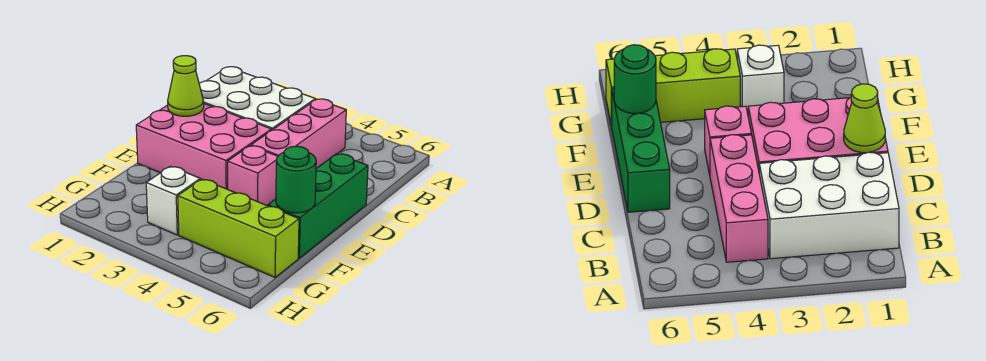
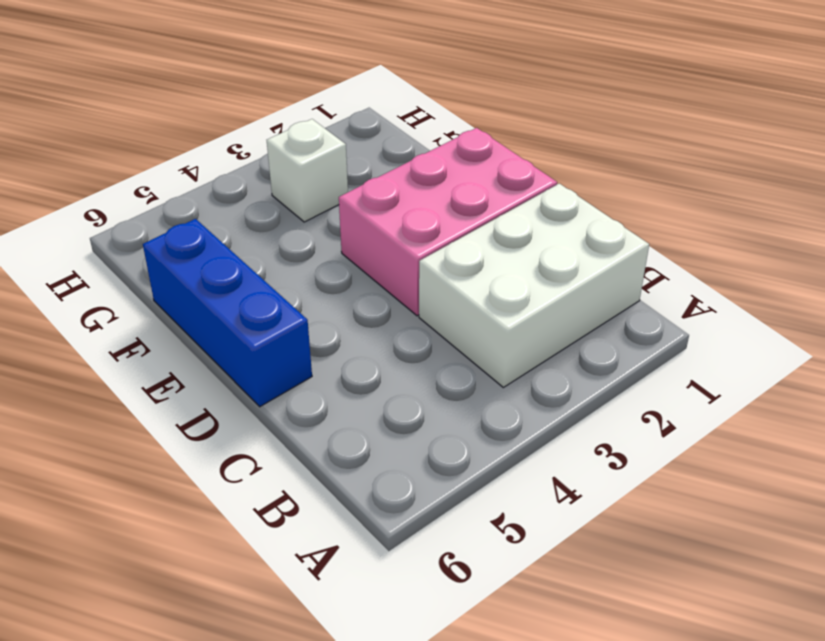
blue 1x3 brick [143,219,312,407] -> green 1x3 brick [268,154,368,258]
none -> pink 1x3 brick [251,99,346,169]
none -> pink 1x1 brick [228,146,278,206]

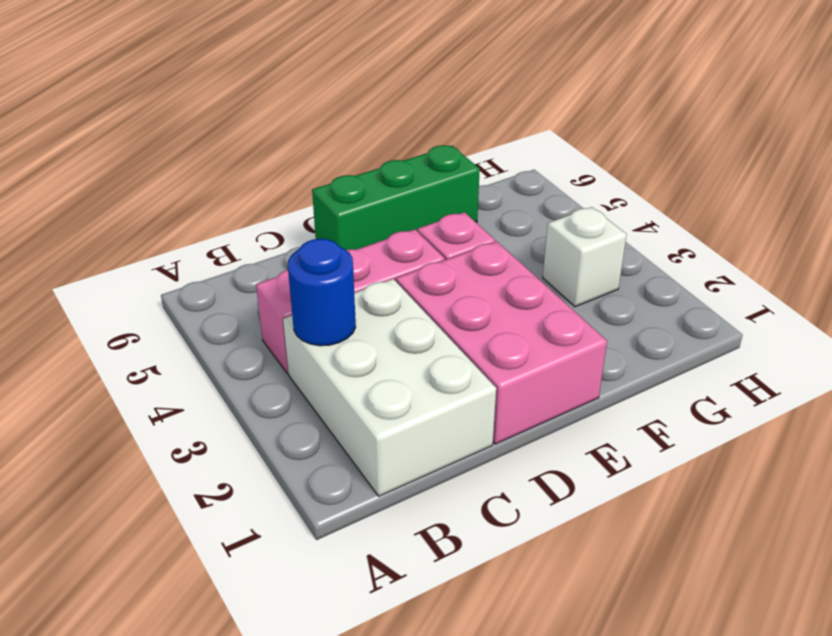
blue 1x1 round brick [288,239,356,346] -> none
none -> lime 1x3 brick [178,179,299,277]
none -> lime 1x1 cone [168,56,204,116]

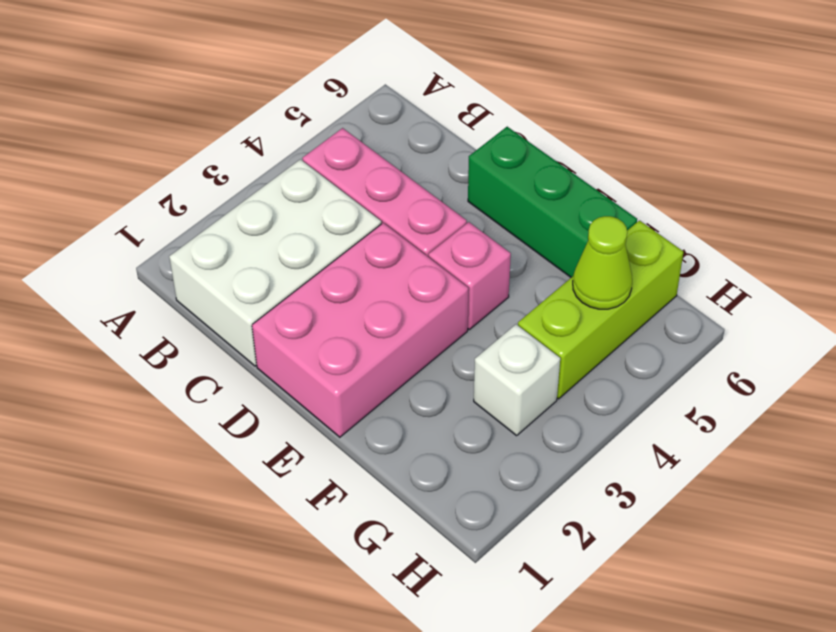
lime 1x1 cone [573,216,632,309] -> lime 1x1 cone moved to [168,56,204,116]
none -> green 1x1 round brick [276,146,316,213]

